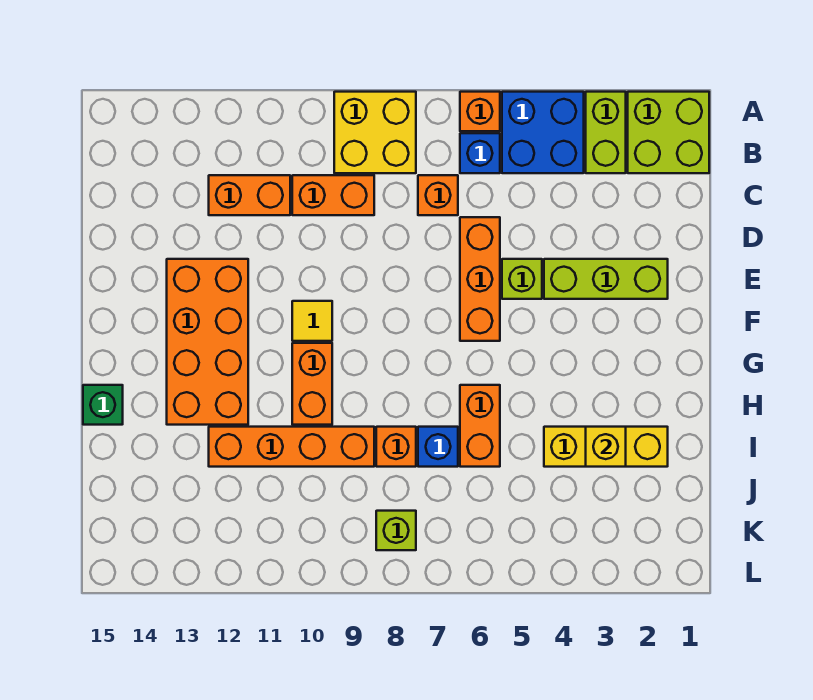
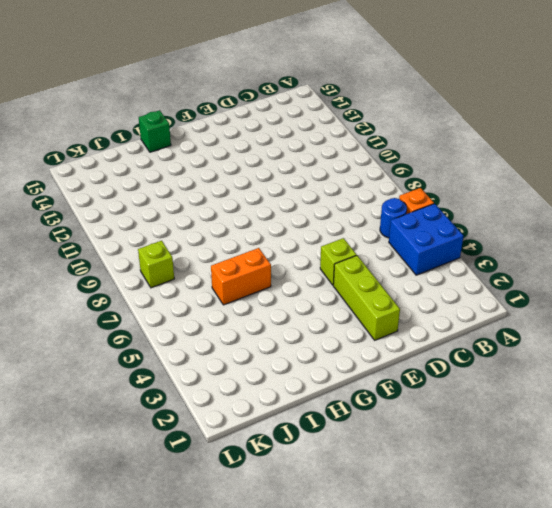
blue 1x1 round brick [380,198,407,238] -> blue 1x1 brick [460,133,500,173]
none -> lime 2x2 brick [628,92,709,173]
none -> lime 1x2 brick [586,92,626,173]
none -> yellow 2x2 brick [334,92,416,173]

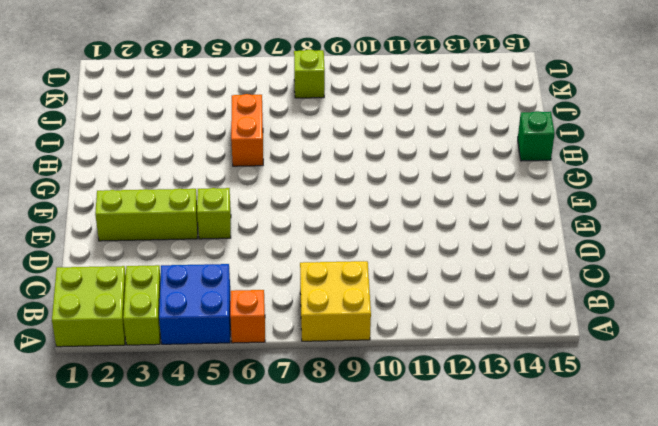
none -> blue 1x1 brick [460,133,500,173]
none -> orange 1x1 brick [418,175,458,215]
none -> orange 1x2 brick [292,175,374,215]

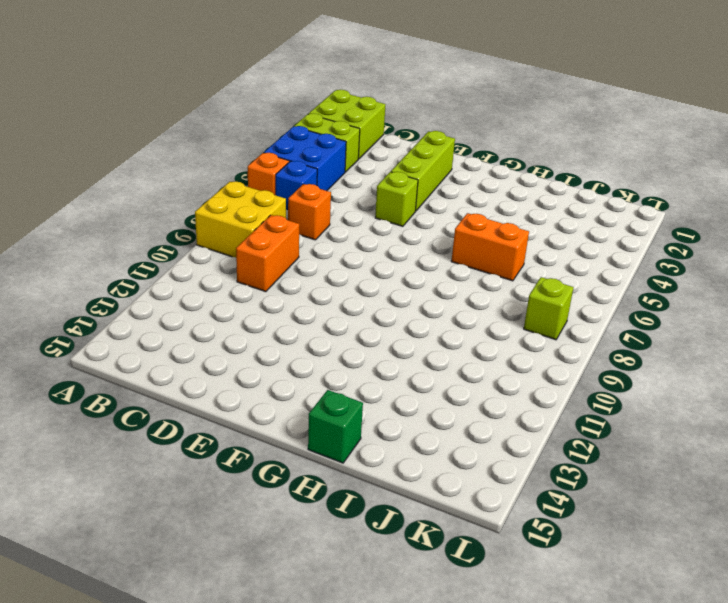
none -> orange 1x2 brick [209,175,290,215]
none -> orange 1x3 brick [460,217,500,341]
none -> orange 2x4 brick [167,259,248,425]

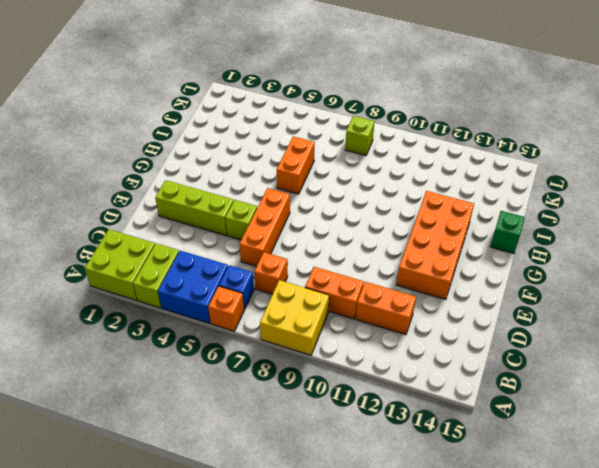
none -> yellow 1x1 tile [292,301,332,341]
none -> orange 1x2 brick [292,343,332,425]
none -> yellow 1x3 brick [544,427,668,467]

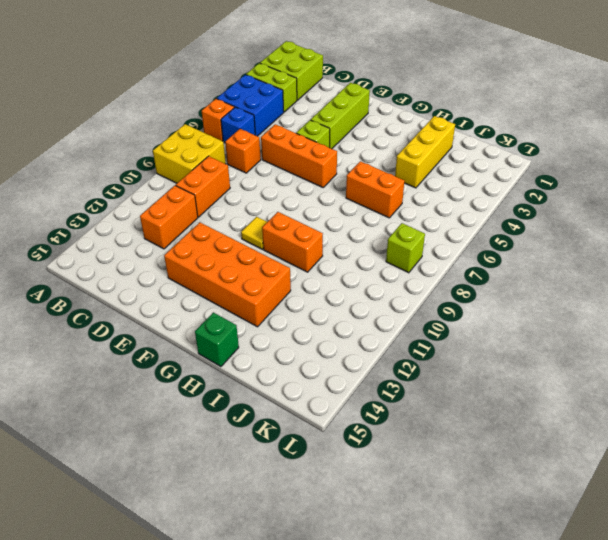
none -> blue 1x1 brick [418,427,458,467]
none -> orange 1x1 brick [376,427,416,467]
none -> orange 1x4 brick [209,427,374,467]

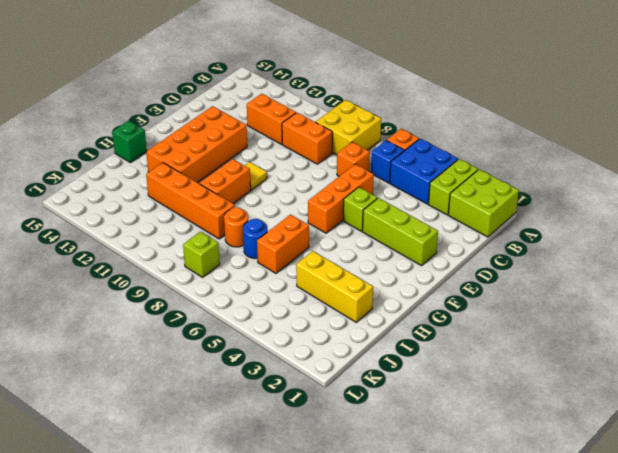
blue 1x1 round brick [243,219,268,259] -> blue 1x1 brick [418,427,458,467]
orange 1x1 round brick [224,208,248,247] -> orange 1x1 brick [376,427,416,467]
none -> yellow 1x1 brick [586,427,626,467]

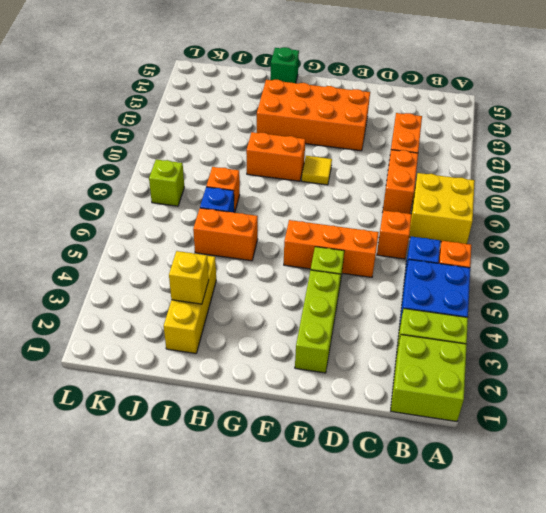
none -> orange 1x4 brick [209,427,374,467]

